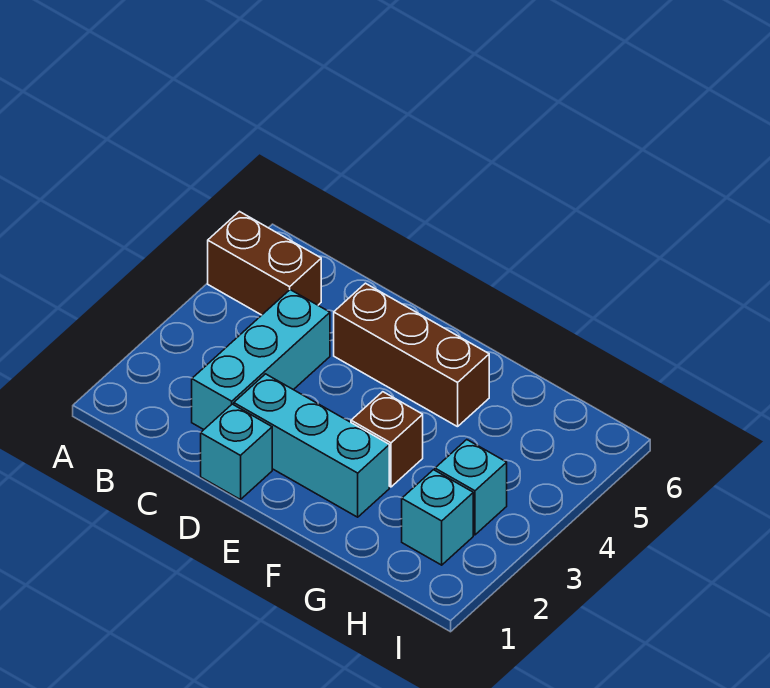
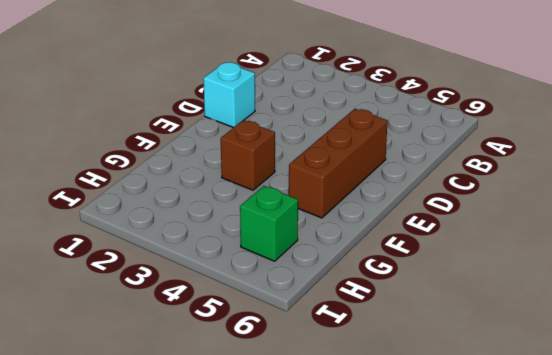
green 1x1 brick [240,186,298,261] -> none
none -> brown 1x2 brick [208,212,321,315]
none -> cyan 1x3 brick [192,290,330,430]

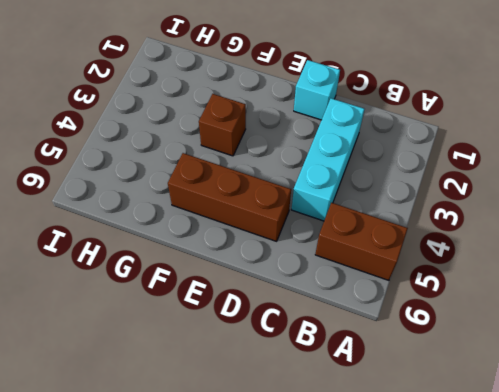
none -> cyan 1x3 brick [234,374,389,517]
none -> cyan 1x1 brick [402,470,473,565]

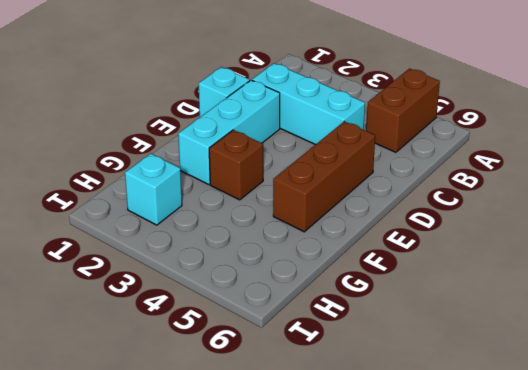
none -> cyan 1x1 brick [435,440,507,535]

